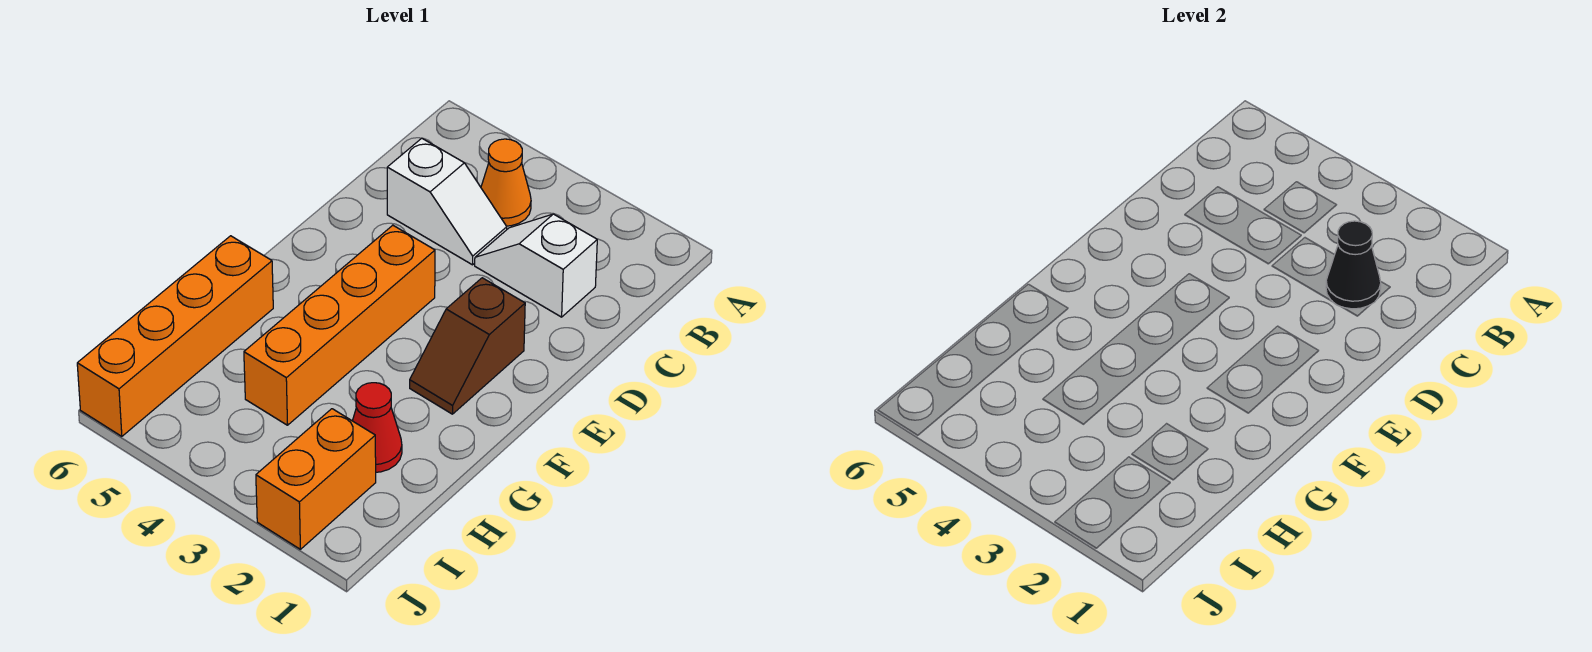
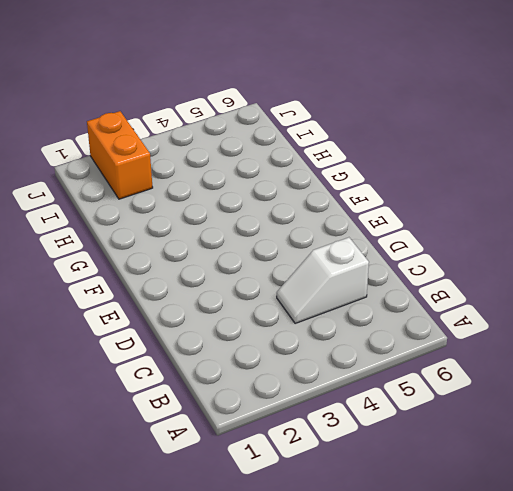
none -> orange 1x1 cone [481,139,531,226]
none -> white 1x2 slope [475,214,597,317]

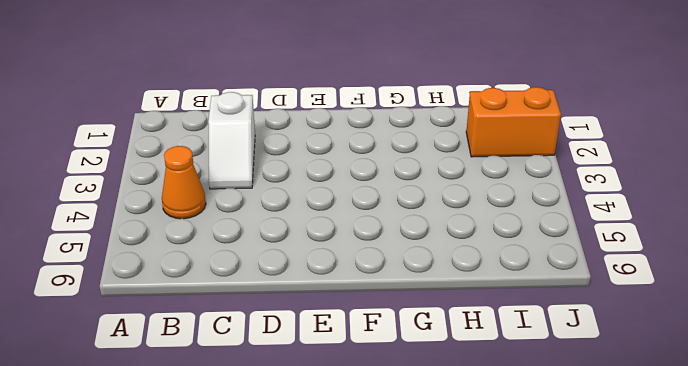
none -> white 1x2 slope [387,138,507,265]
none -> brown 1x2 slope [410,278,525,414]

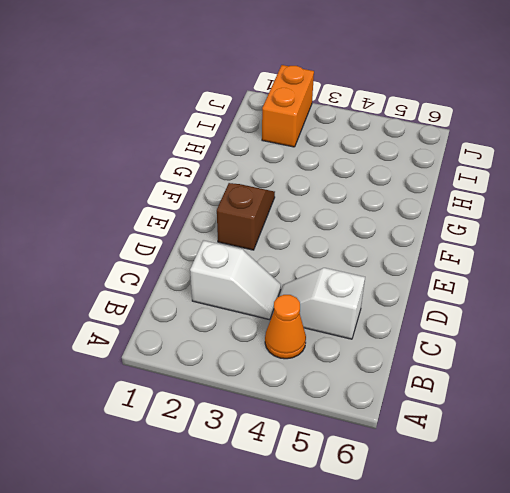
none -> orange 1x4 brick [244,225,435,425]
none -> orange 1x4 brick [77,236,273,436]

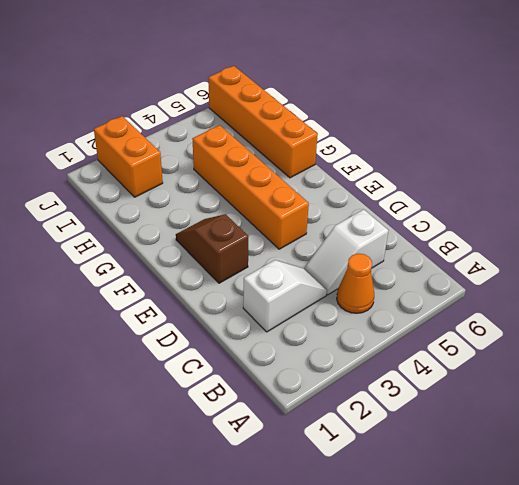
none -> red 1x1 cone [353,383,402,472]
none -> black 1x1 cone [1326,221,1381,309]

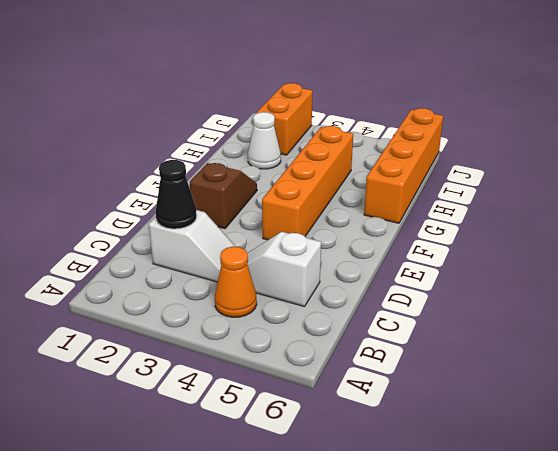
white 1x1 cone [248,112,281,169] -> red 1x1 cone [353,383,402,472]

